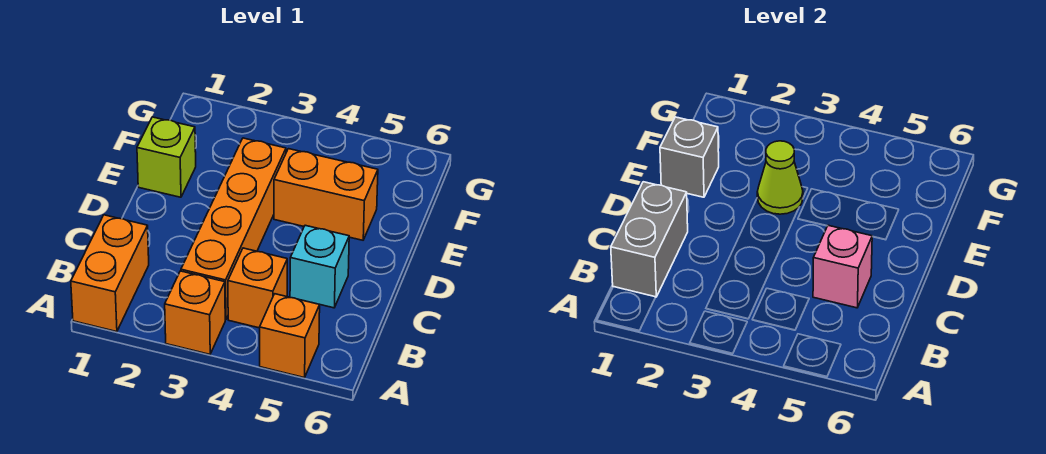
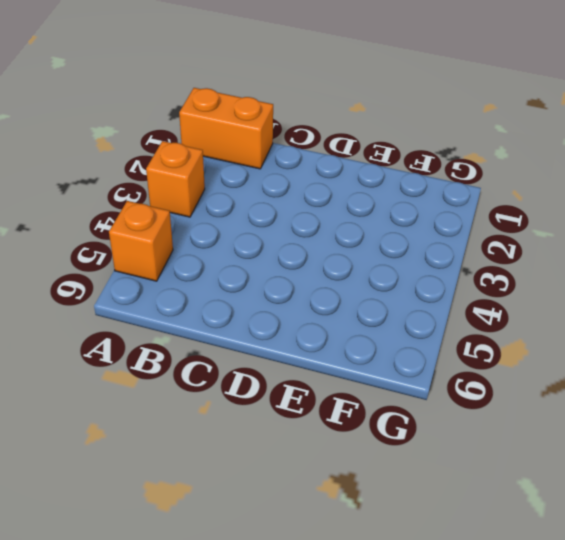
none -> orange 1x4 brick [181,138,286,320]
none -> orange 1x1 brick [228,248,287,328]
none -> cyan 1x1 brick [290,225,349,308]

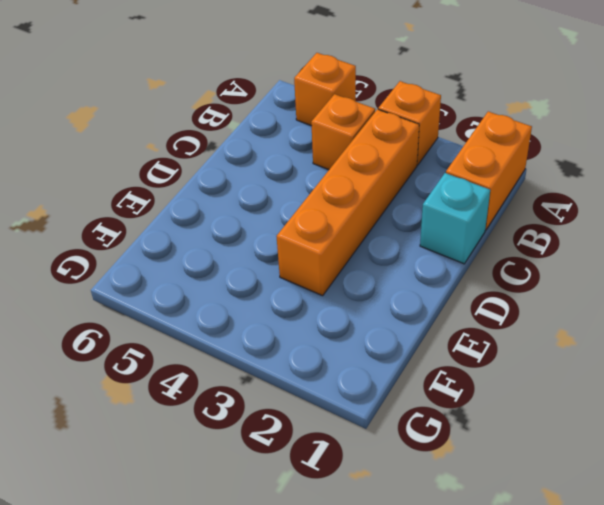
cyan 1x1 brick [420,173,490,264] -> cyan 1x1 brick moved to [290,225,349,308]
none -> lime 1x1 brick [137,117,196,197]
none -> orange 1x2 brick [274,149,378,240]
none -> grey 1x2 brick [611,182,688,297]

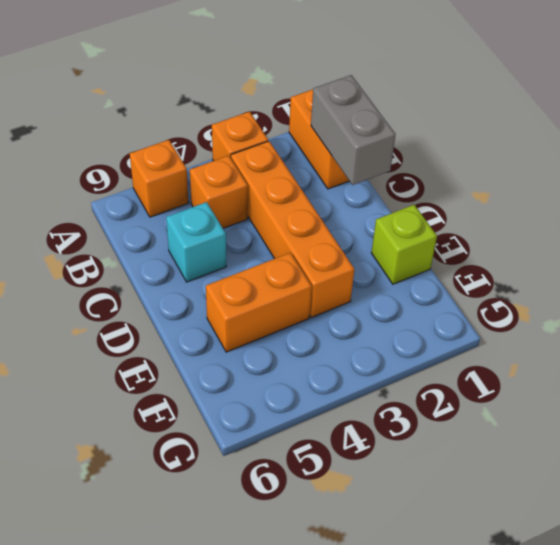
none -> pink 1x1 brick [813,225,873,308]
none -> grey 1x1 brick [660,117,719,197]
none -> lime 1x1 cone [757,141,803,214]

